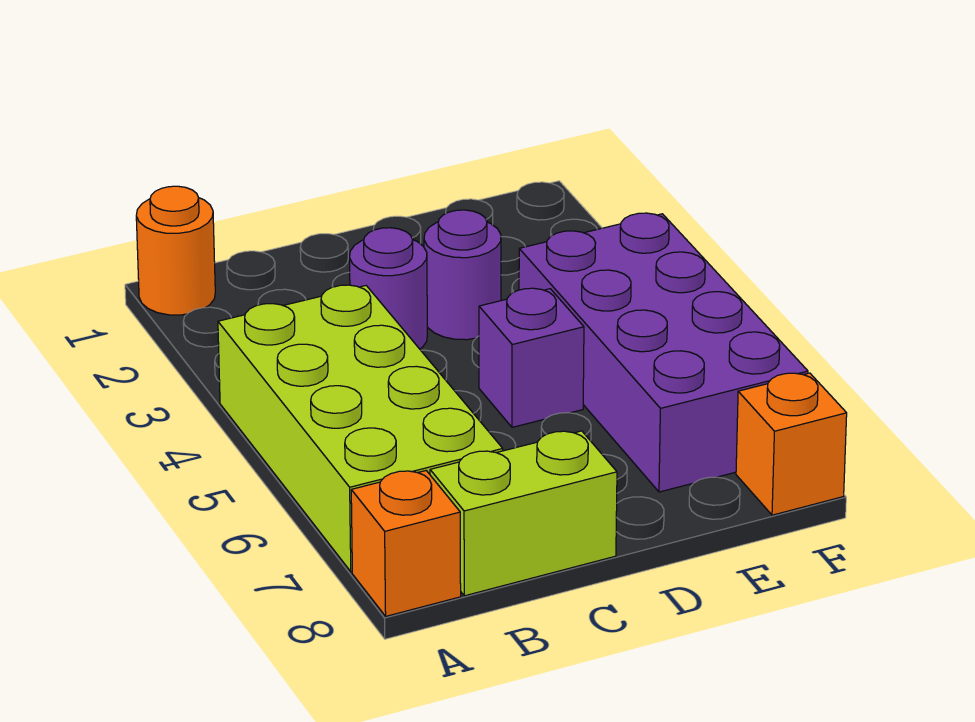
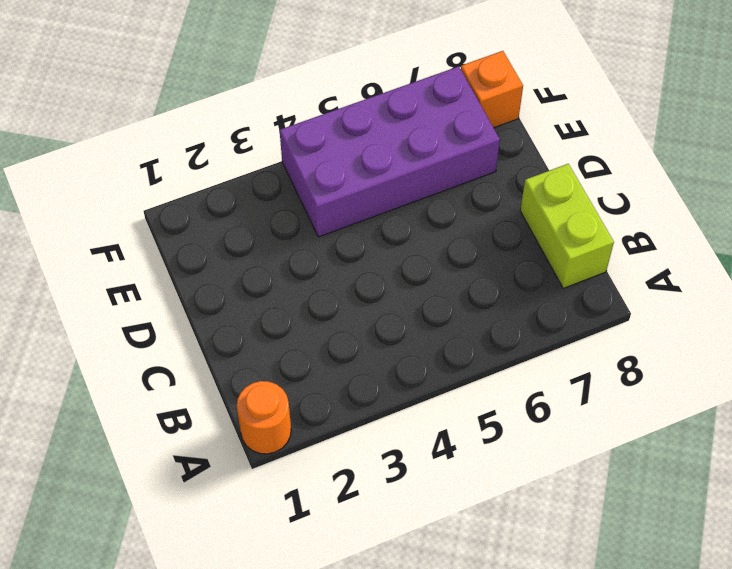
none -> lime 2x4 brick [218,285,503,572]
none -> orange 1x1 brick [351,471,461,616]

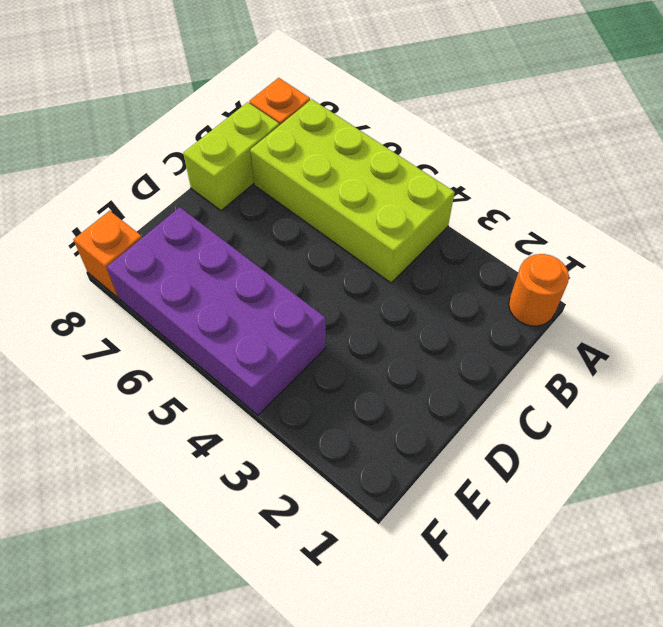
none -> purple 1x1 round brick [350,228,427,349]
none -> purple 1x1 round brick [424,210,501,340]

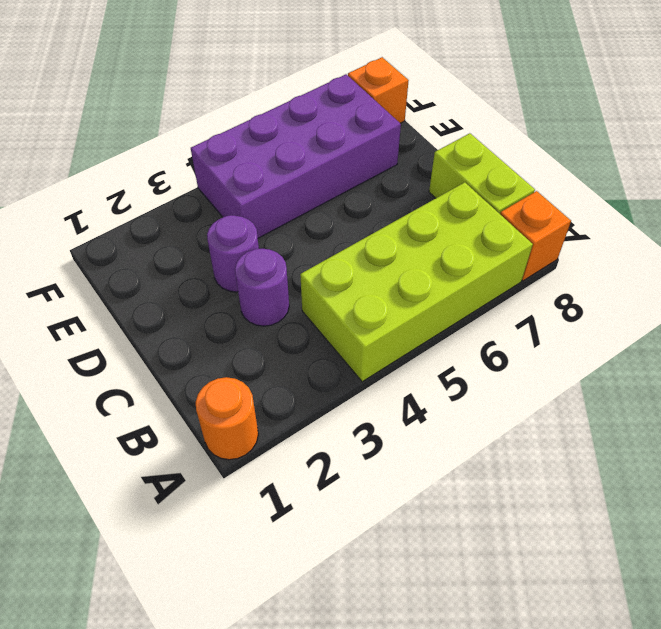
none -> purple 1x1 brick [479,288,584,427]

